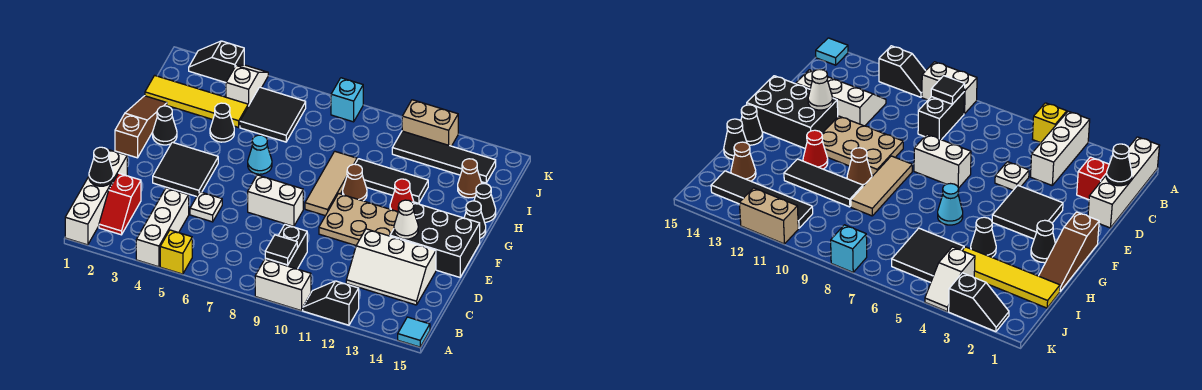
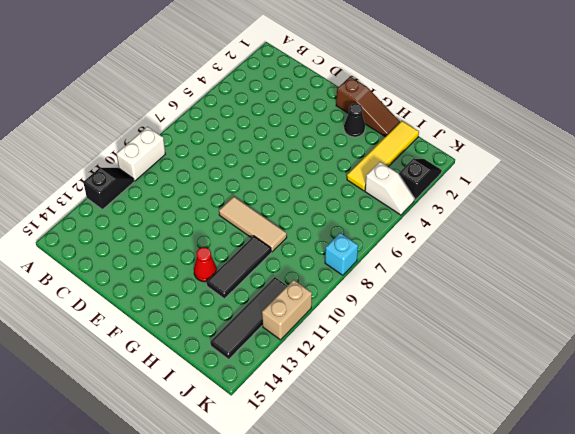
none -> white 1x4 brick [65,149,127,245]
none -> white 1x3 brick [136,188,189,267]
none -> yellow 1x1 brick [160,230,192,274]
none -> cyan 1x1 tile [398,317,430,347]

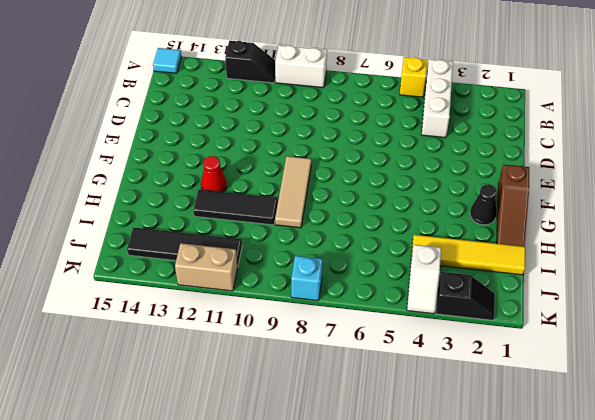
none -> white 1x4 brick [65,149,127,245]
none -> red 1x2 slope [99,173,141,235]
none -> black 1x2 brick [265,225,307,269]
none -> white 2x3 slope [346,229,436,305]

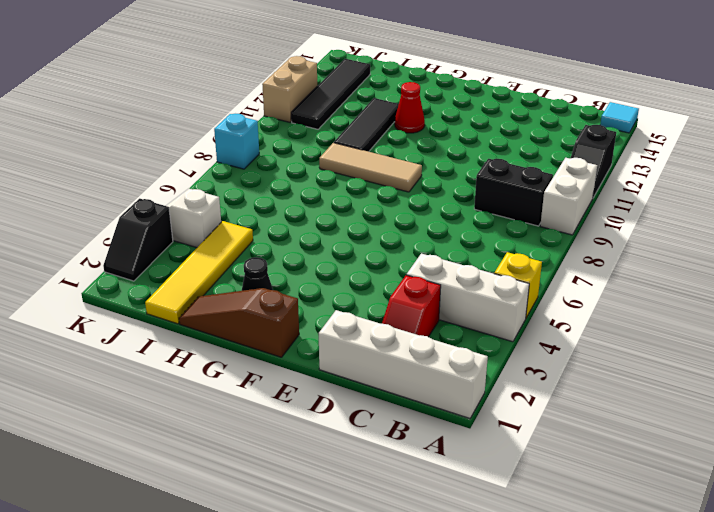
red 1x2 slope [382,275,441,337] -> red 1x2 slope turned to [99,173,141,235]
none -> white 2x3 slope [346,229,436,305]
none -> white 1x1 plate [190,192,222,222]
none -> black 2x2 tile [153,142,218,197]
none -> white 1x2 brick [248,175,303,226]

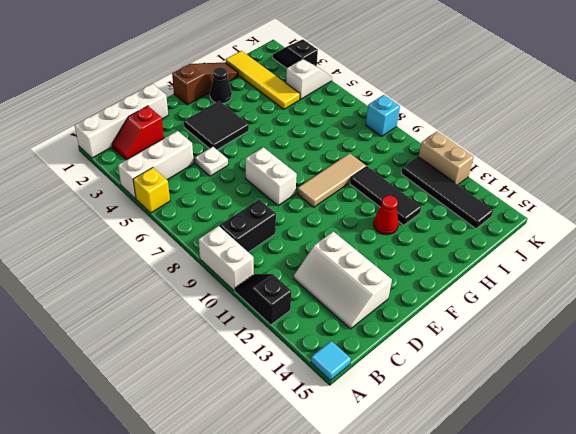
none -> tan 2x3 plate [319,194,398,245]
none -> black 2x3 brick [390,202,480,277]
none -> cyan 1x1 cone [248,135,272,174]
none -> brown 1x1 cone [343,164,367,201]

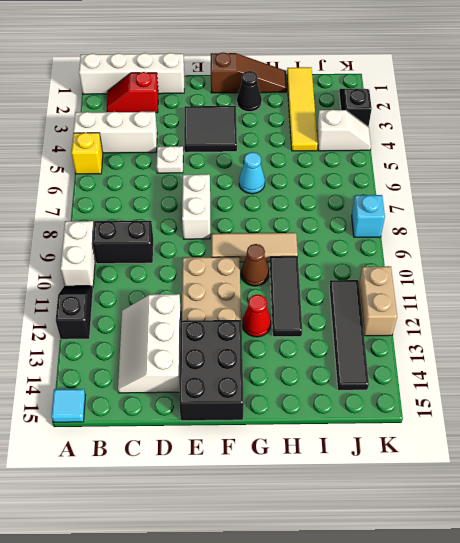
none -> black 1x1 cone [464,201,486,238]
none -> black 1x1 cone [210,103,234,142]
none -> black 1x1 cone [474,184,496,222]
none -> black 2x2 tile [240,87,306,142]

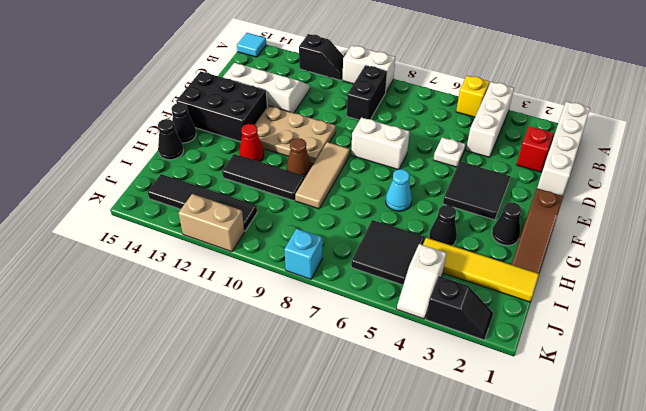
none -> brown 1x1 cone [458,159,482,198]
none -> black 1x1 tile [265,235,297,265]
none -> black 1x1 cone [89,147,113,186]
none -> white 1x1 cone [394,200,418,239]

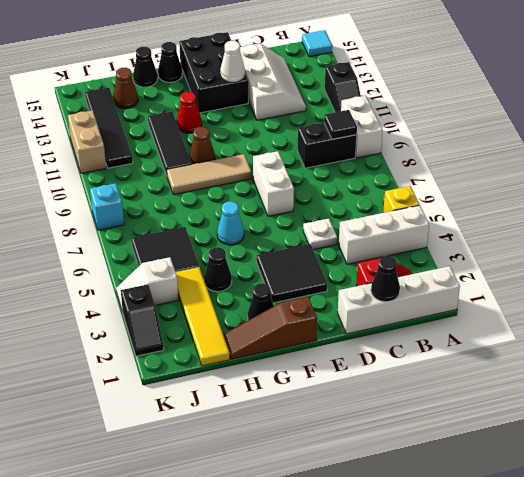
none -> tan 2x3 plate [319,194,398,245]

